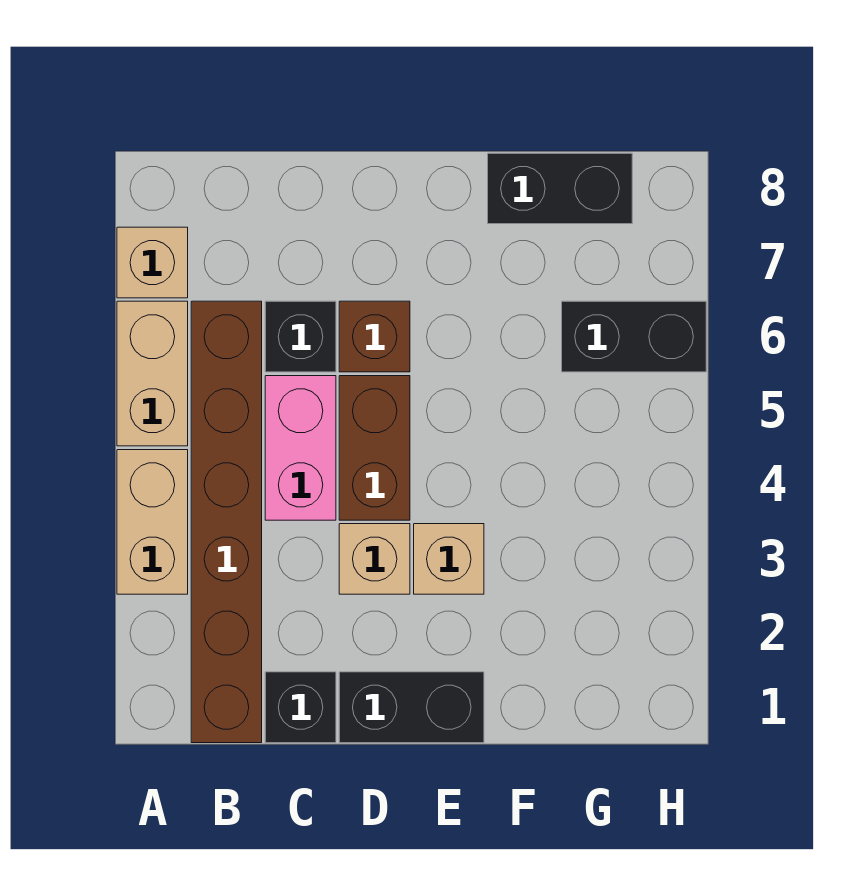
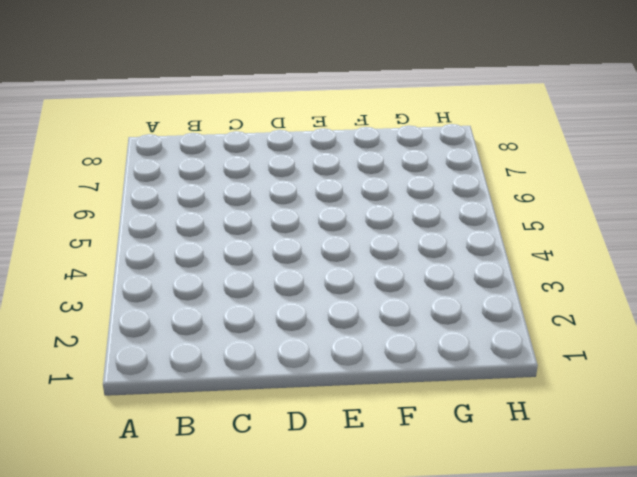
none -> tan 1x2 brick [117,450,188,594]
none -> tan 1x2 brick [117,301,188,446]
none -> tan 1x1 brick [117,227,188,298]

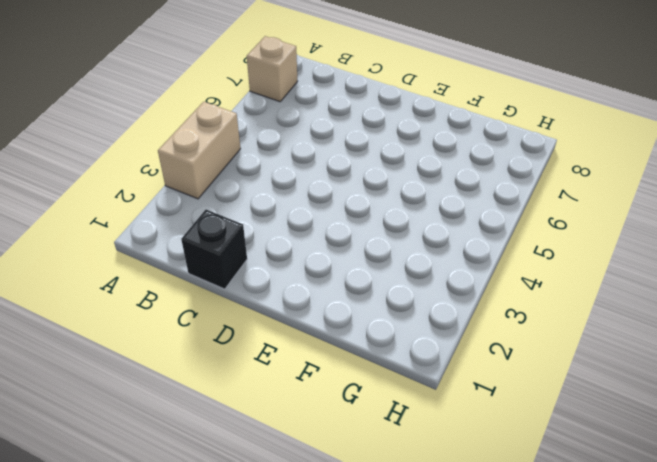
none -> tan 1x2 brick [117,301,188,446]
none -> brown 1x6 brick [191,301,262,743]
none -> pink 1x2 brick [265,376,336,520]

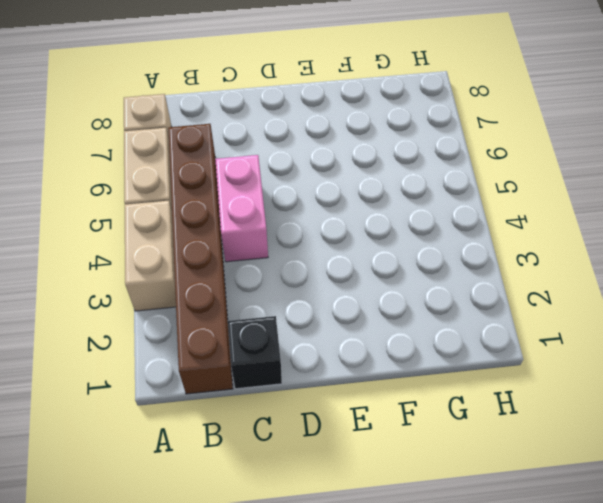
none -> black 1x1 brick [265,301,336,372]
none -> black 1x2 brick [339,672,484,743]
none -> tan 1x1 brick [339,524,410,594]

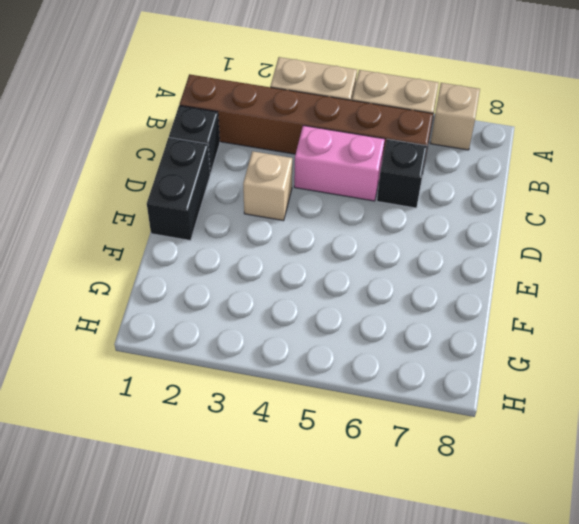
none -> brown 1x2 brick [339,376,410,520]
none -> brown 1x1 brick [339,301,410,372]
none -> tan 1x1 brick [414,524,484,594]

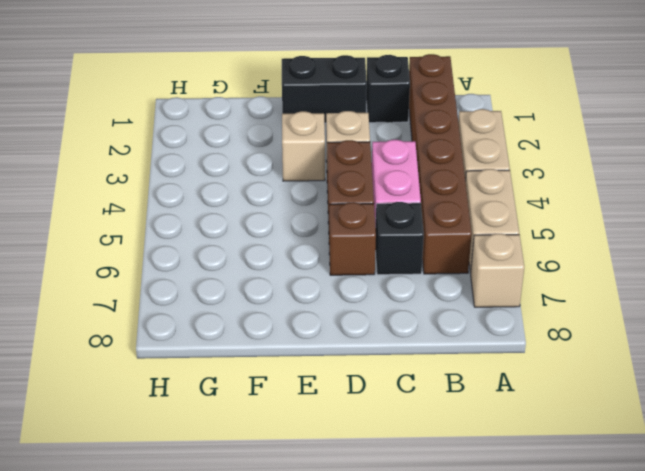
none -> black 1x2 brick [488,153,632,224]
none -> black 1x2 brick [562,301,706,372]

